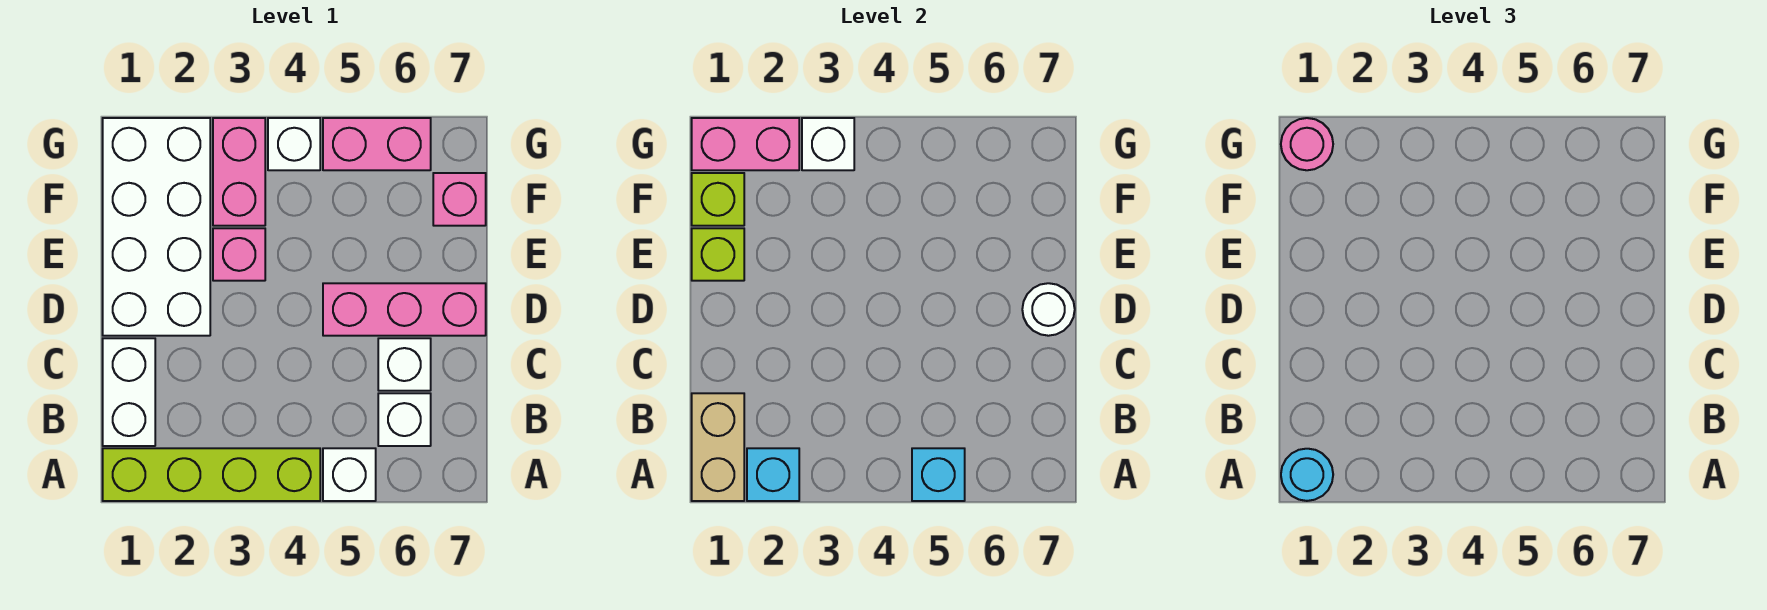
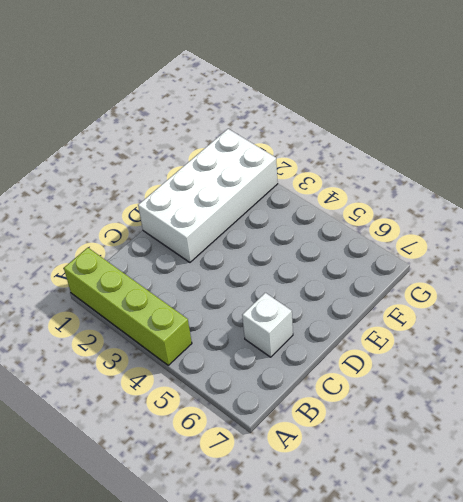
none -> white 1x1 brick [323,448,376,501]
none -> white 1x2 brick [103,338,155,446]
none -> white 1x1 brick [378,393,431,446]

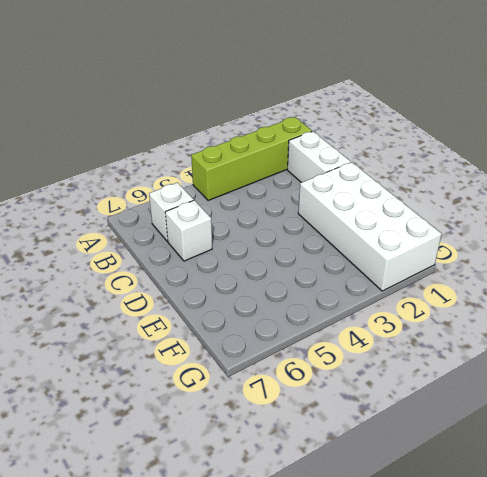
none -> white 1x1 brick [323,448,376,501]
none -> pink 1x3 brick [323,283,486,336]
none -> pink 1x1 brick [213,228,265,281]

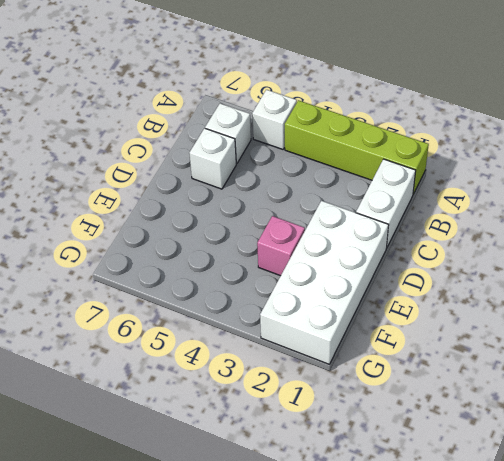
none -> pink 1x3 brick [323,283,486,336]
none -> pink 1x2 brick [213,118,265,226]
none -> pink 1x1 brick [433,173,486,226]

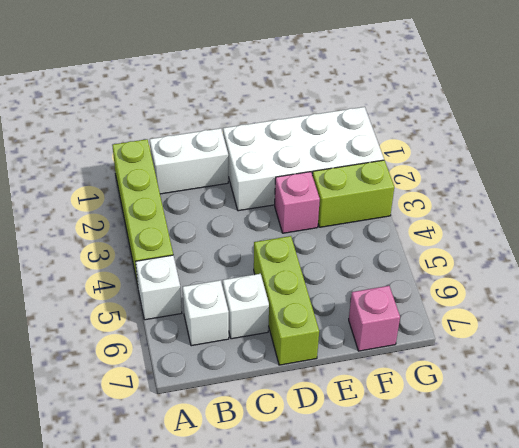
lime 1x3 brick [254,236,319,365] -> pink 1x3 brick [323,283,486,336]
lime 1x2 brick [312,160,394,227] -> pink 1x2 brick [213,118,265,226]
none -> white 1x1 brick [268,118,320,170]
none -> pink 1x2 brick [323,118,431,170]
none -> tan 1x2 brick [692,393,744,501]

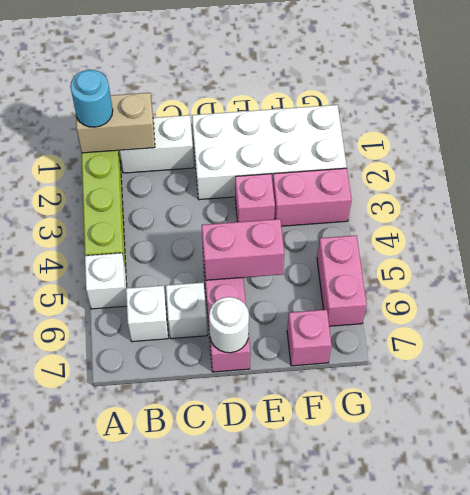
pink 1x2 brick [202,219,284,280] -> pink 1x2 brick turned to [692,118,799,170]
none -> white 1x1 brick [268,118,320,170]
none -> cyan 1x1 brick [747,448,799,501]
none -> cyan 1x1 brick [912,448,965,501]

